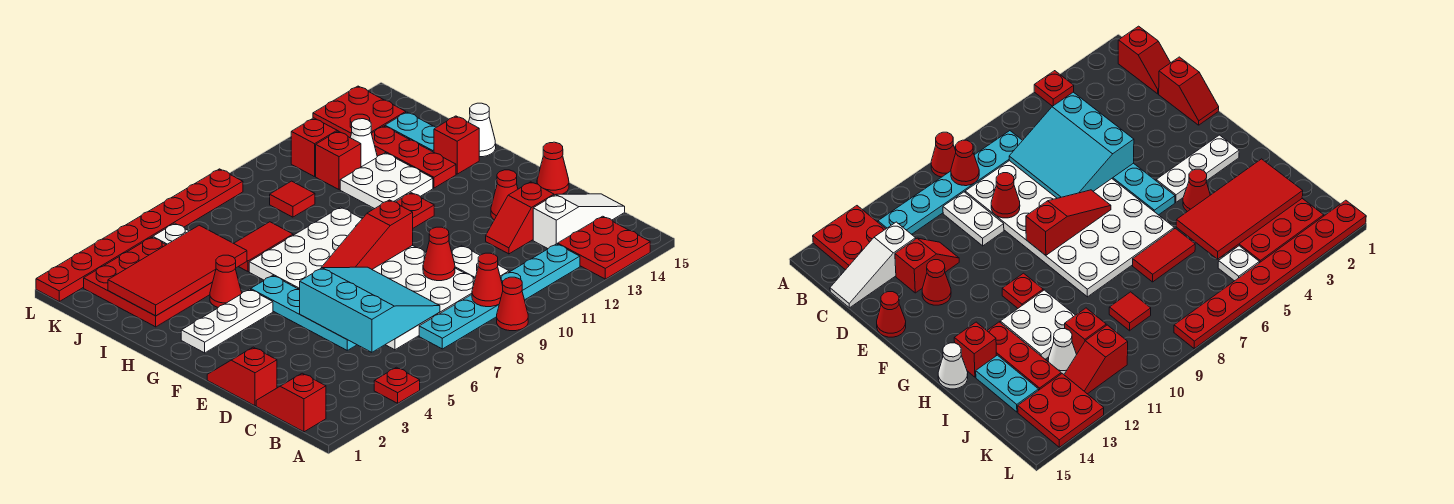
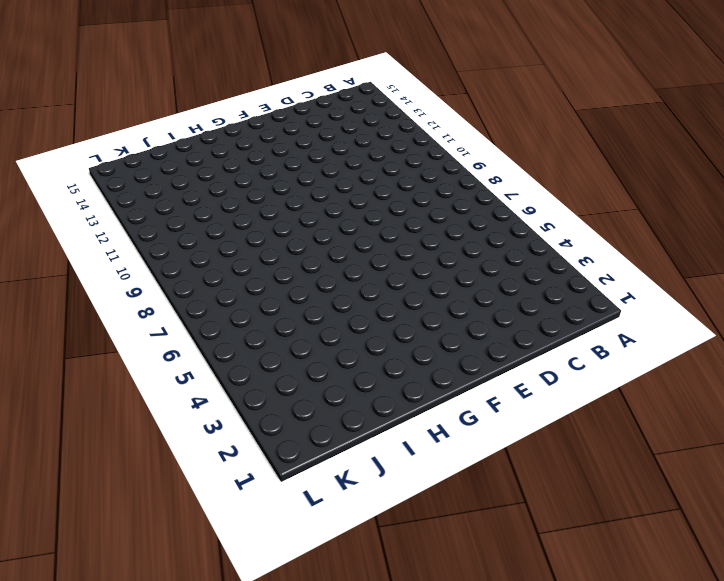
none -> red 1x1 plate [374,367,420,403]
none -> red 1x1 cone [497,277,528,331]
none -> red 2x2 plate [558,216,650,279]
none -> red 1x2 slope [256,373,326,432]

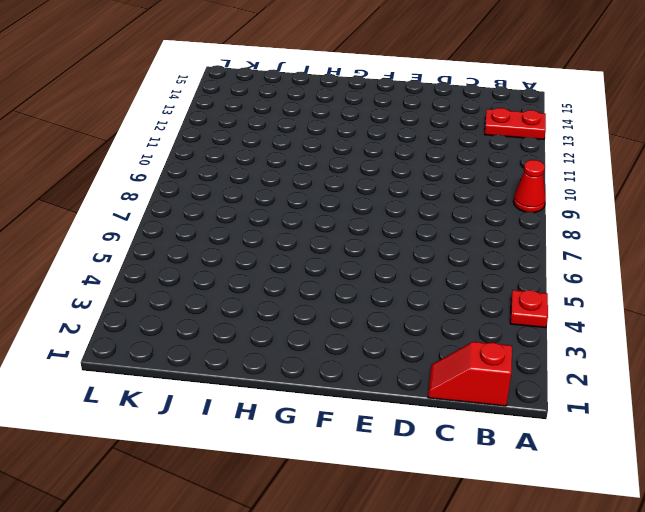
red 1x2 plate [485,108,546,139] -> red 2x2 plate [558,216,650,279]
none -> cyan 1x6 plate [419,244,580,349]
none -> white 4x6 plate [249,207,475,350]
none -> white 1x2 plate [451,246,509,278]
none -> white 1x3 slope [533,194,625,249]

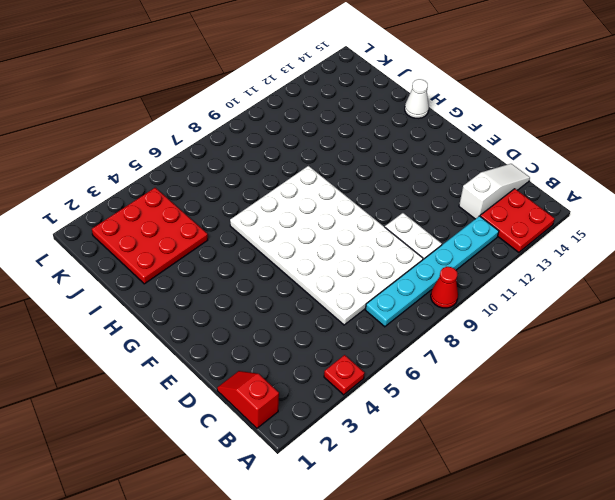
none -> red 1x2 slope [207,347,277,406]
none -> cyan 1x4 plate [251,275,357,350]
none -> red 1x2 slope [486,182,554,254]
none -> red 1x1 cone [491,170,518,220]

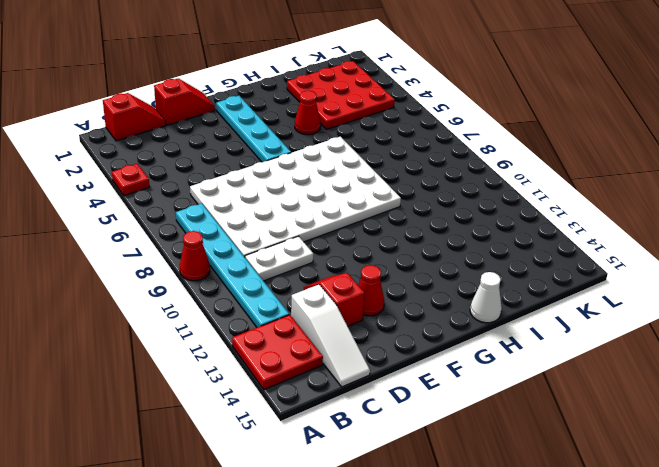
cyan 1x4 plate [216,96,291,162] -> cyan 1x4 plate turned to [251,275,357,350]
none -> red 1x1 cone [537,142,569,195]
none -> white 1x3 plate [181,289,273,353]
none -> red 1x1 plate [396,193,434,228]
none -> white 2x2 plate [340,153,433,209]

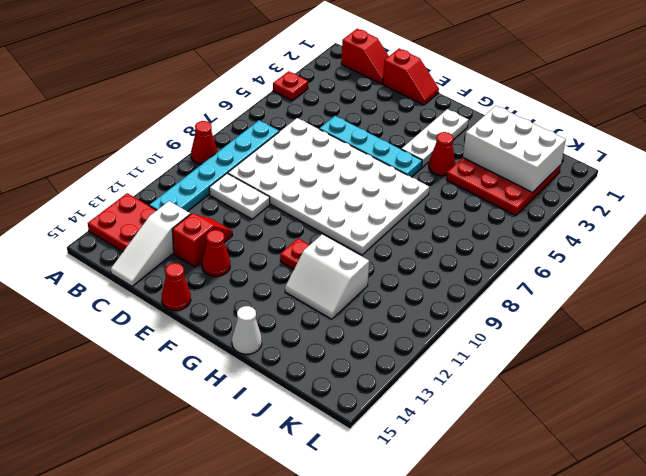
white 2x2 slope [285,235,369,319] -> white 2x2 plate [340,153,433,209]
white 2x3 brick [463,106,566,192] -> red 2x4 tile [108,225,247,316]
none -> red 1x3 plate [371,126,456,188]
none -> red 1x1 brick [434,116,479,174]
none -> red 1x2 tile [234,222,293,272]
none -> cyan 1x2 plate [385,112,436,152]

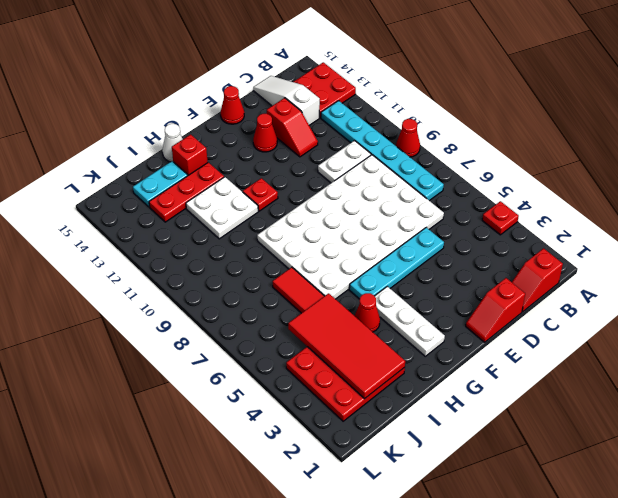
none -> red 1x1 tile [270,181,315,217]
none -> red 1x1 brick [316,131,361,189]
none -> white 1x1 cone [350,119,377,167]
none -> white 1x1 plate [153,223,189,245]

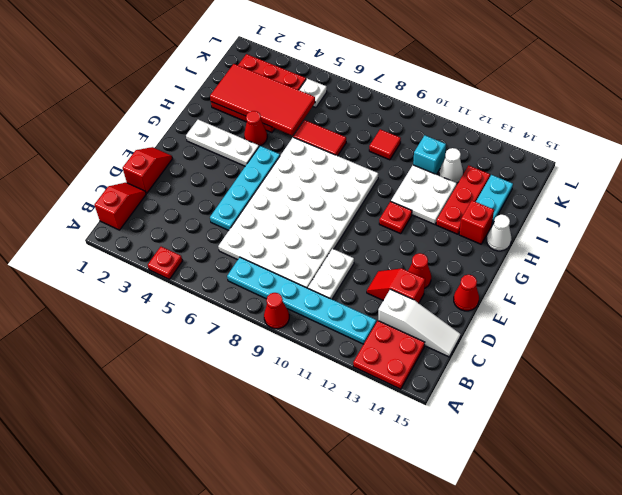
cyan 1x1 brick [413,135,446,174] -> red 1x1 brick [316,131,361,189]
none -> red 1x2 slope [291,118,341,177]
none -> red 2x2 plate [313,86,406,138]
none -> red 1x8 plate [36,169,243,301]
none -> red 1x1 cone [472,253,503,307]

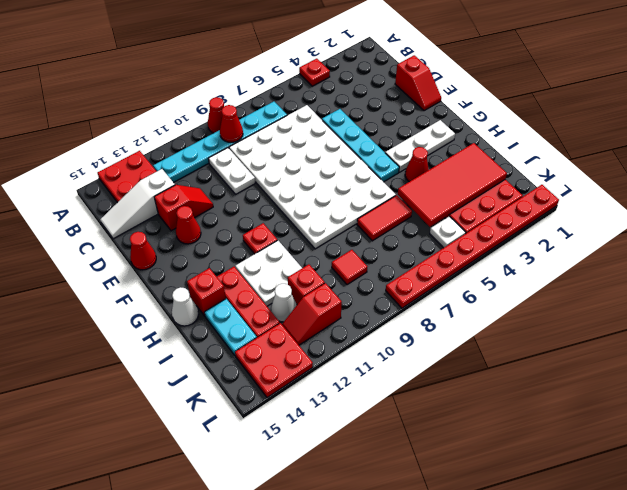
none -> red 1x2 slope [256,373,326,432]
none -> cyan 3x3 slope [300,267,440,352]
none -> red 1x1 cone [423,227,455,281]
none -> red 1x3 slope [322,200,413,269]

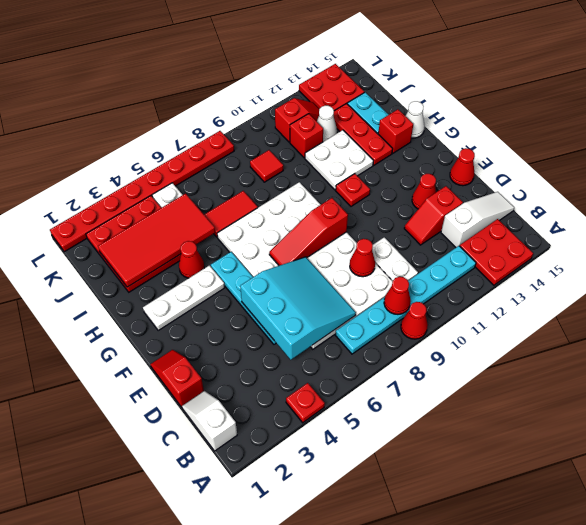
white 1x2 slope [182,391,237,451] -> red 1x2 slope [256,373,326,432]

